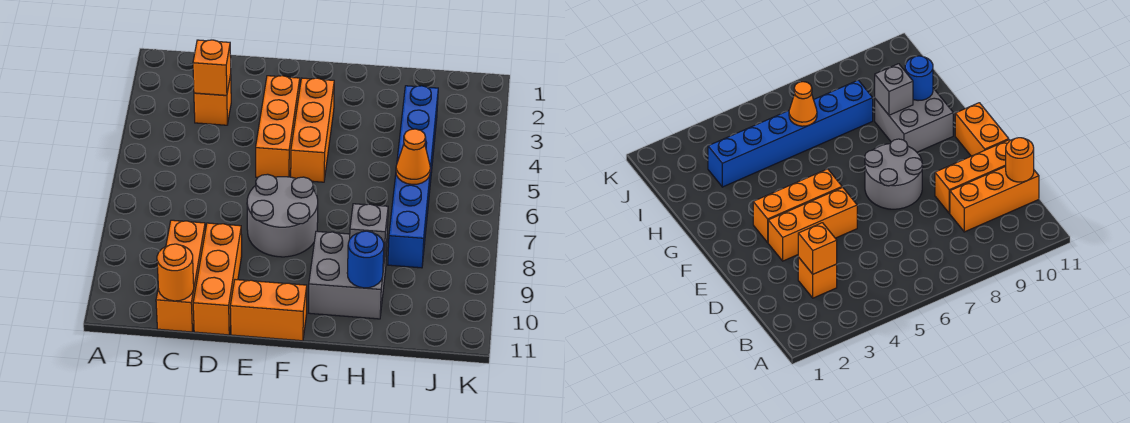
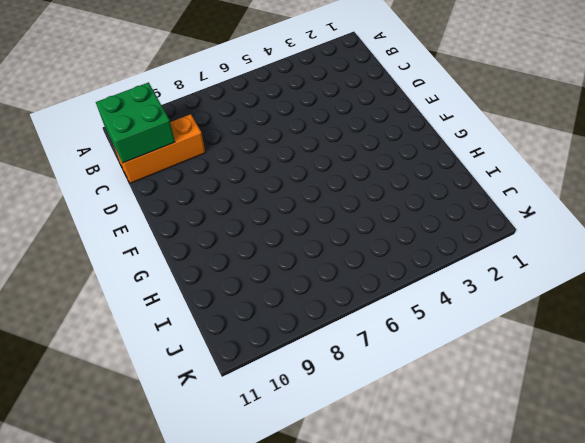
green 2x2 brick [96,83,175,163] -> orange 1x1 round brick [157,244,194,301]
none -> orange 1x1 brick [194,75,231,125]
none -> orange 1x3 brick [193,223,242,335]
none -> orange 1x3 brick [256,76,300,177]

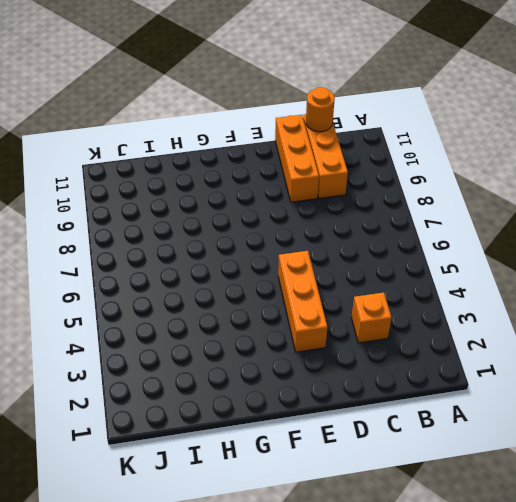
none -> grey 2x2 round brick [247,174,318,257]
none -> orange 1x2 brick [230,280,307,341]
none -> orange 1x3 brick [291,78,334,182]

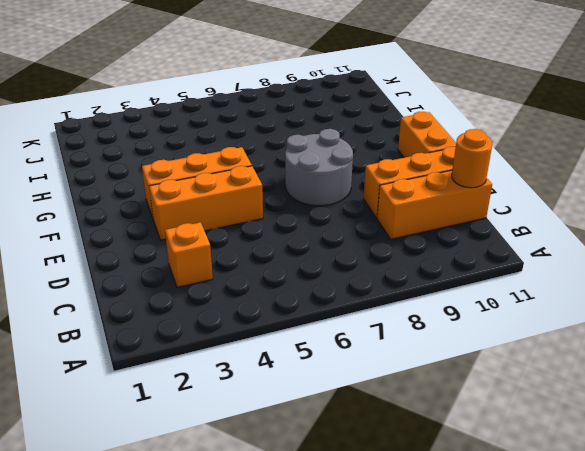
none -> grey 2x2 brick [309,231,387,319]
none -> blue 1x6 brick [388,86,438,268]
none -> orange 1x1 brick [193,40,231,95]

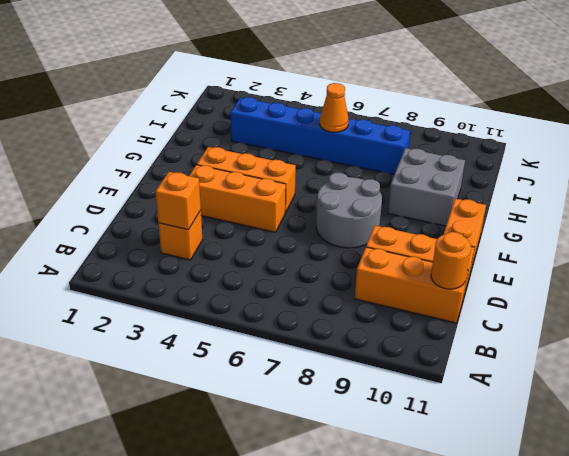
none -> grey 1x1 brick [350,204,388,262]
none -> blue 1x1 round brick [347,231,384,288]

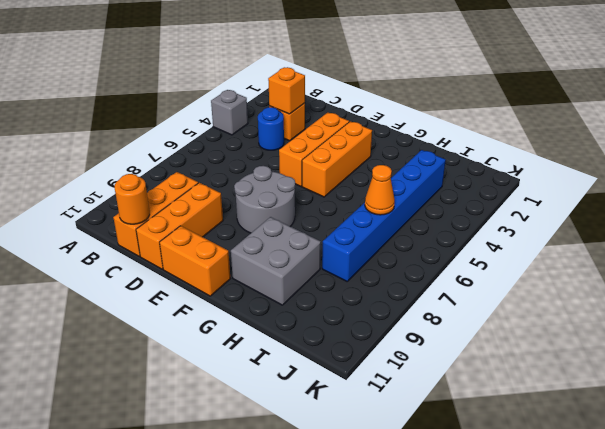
grey 1x1 brick [211,90,248,135] -> grey 1x1 brick moved to [350,204,388,262]
blue 1x1 round brick [258,107,284,150] -> blue 1x1 round brick moved to [347,231,384,288]

